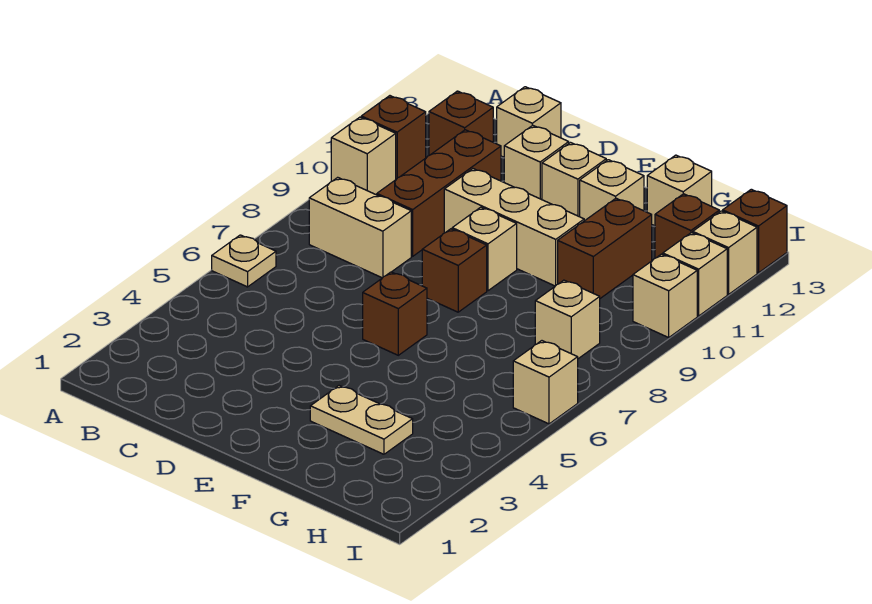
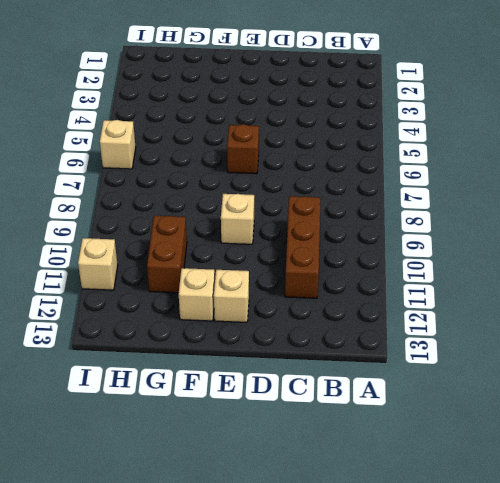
none -> tan 1x1 plate [212,235,276,287]
none -> tan 1x1 brick [331,117,396,194]
none -> brown 1x1 brick [361,96,426,179]

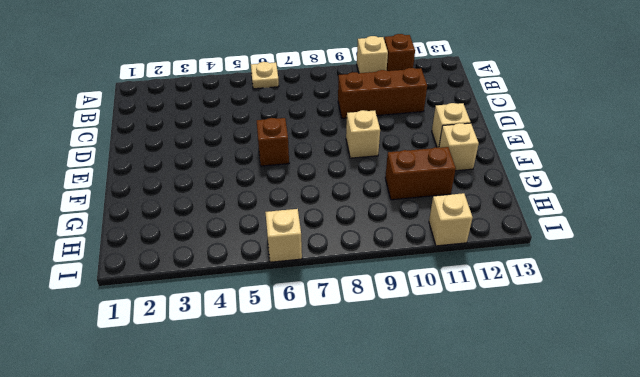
none -> tan 1x2 brick [309,177,411,278]
none -> brown 1x1 brick [429,91,494,155]
none -> tan 1x1 brick [497,87,561,157]

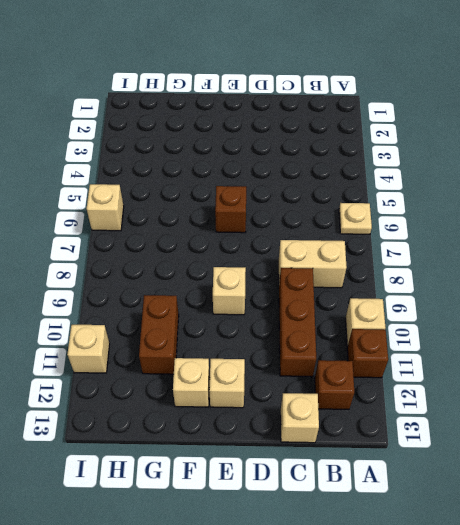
none -> tan 1x3 brick [444,169,584,286]
none -> tan 1x1 brick [504,125,569,200]
none -> brown 1x1 brick [422,229,487,312]

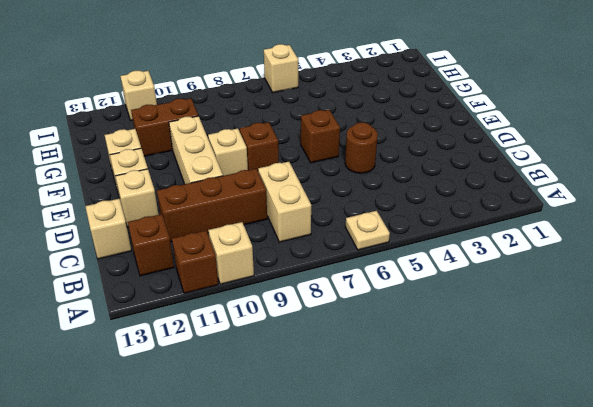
brown 1x1 round brick [345,122,378,173] -> none
none -> tan 1x2 plate [310,386,413,454]
none -> tan 1x1 brick [647,155,712,226]
none -> tan 1x1 brick [535,280,600,359]

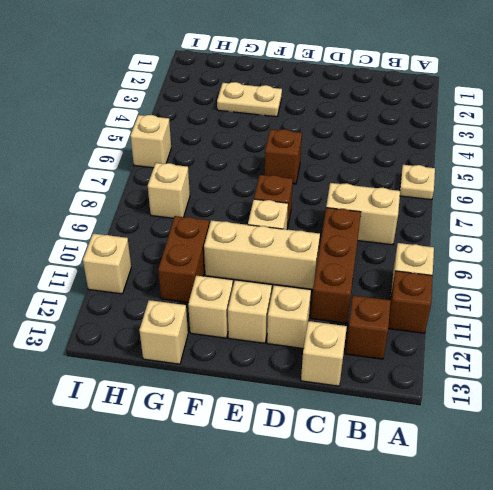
none -> brown 1x1 brick [655,194,719,258]
none -> tan 1x1 brick [633,254,697,337]
none -> tan 1x1 brick [693,211,757,294]

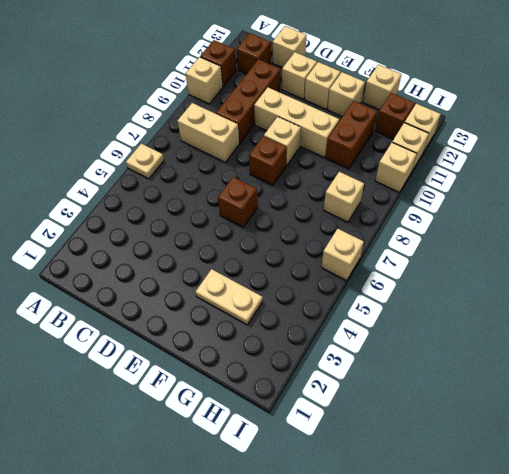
none -> brown 1x1 brick [723,189,787,273]

